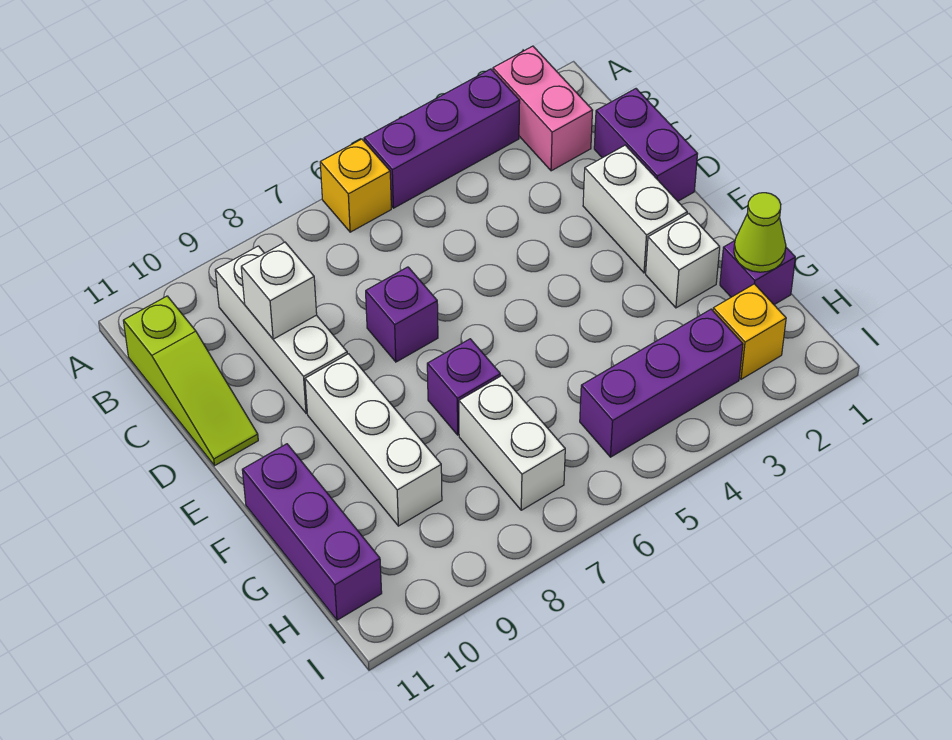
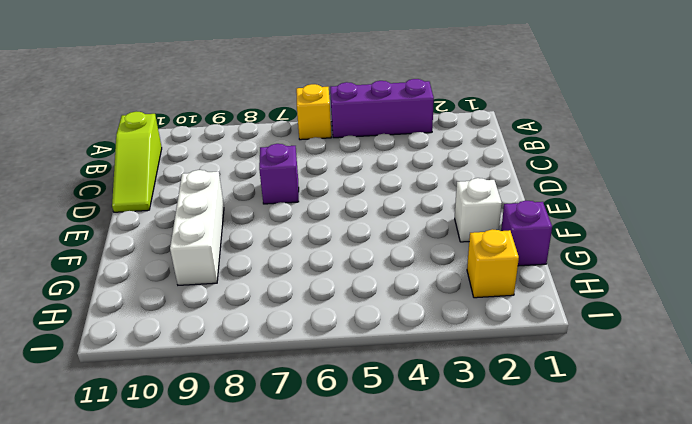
none -> pink 1x2 brick [493,46,593,171]
none -> white 1x3 brick [215,246,347,413]
none -> purple 1x2 brick [594,89,697,201]

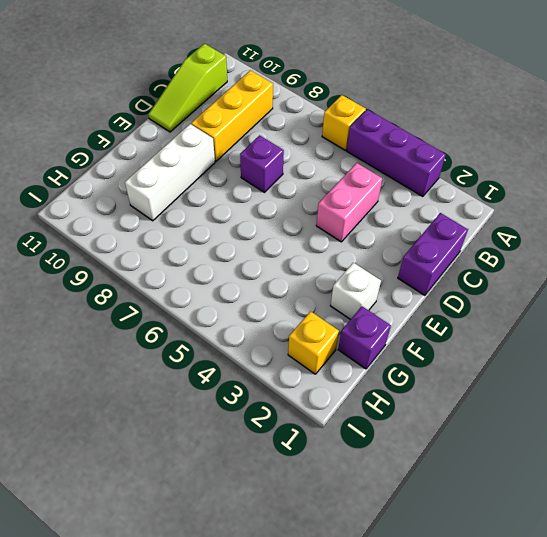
yellow 1x3 brick [191,70,273,161] -> white 1x3 brick [215,246,347,413]
pink 1x2 brick [316,163,382,242] -> pink 1x2 brick moved to [493,46,593,171]
none -> white 1x2 brick [583,145,687,273]
none -> purple 1x1 brick [427,339,500,435]
none -> purple 1x3 brick [242,444,382,620]

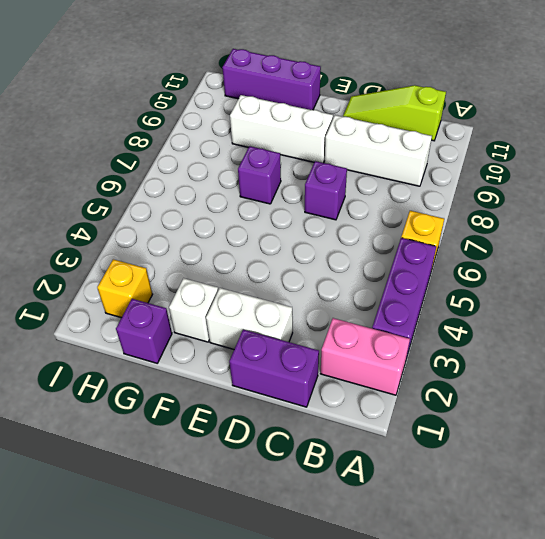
none -> white 1x2 brick [459,376,565,510]
none -> purple 1x3 brick [580,309,743,457]
none -> white 1x1 brick [241,242,317,339]

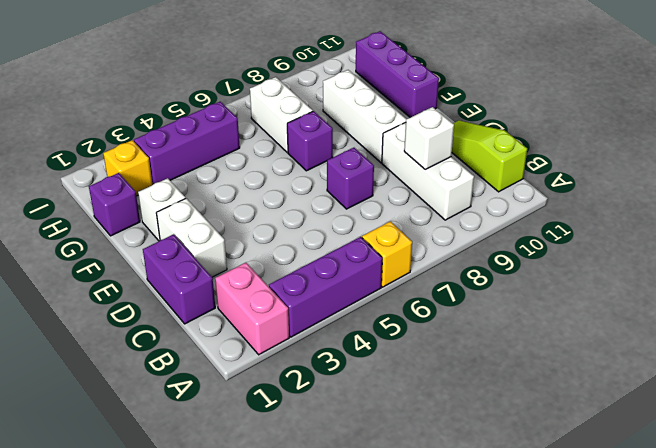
none -> lime 1x1 cone [734,193,786,272]

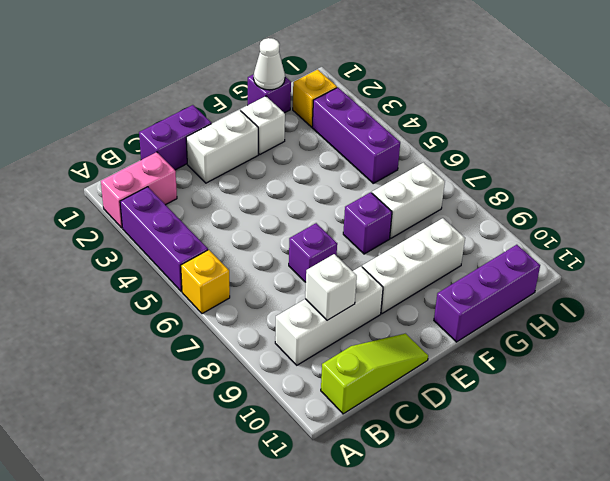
white 1x1 cone [254,38,285,90] -> lime 1x1 cone [734,193,786,272]

